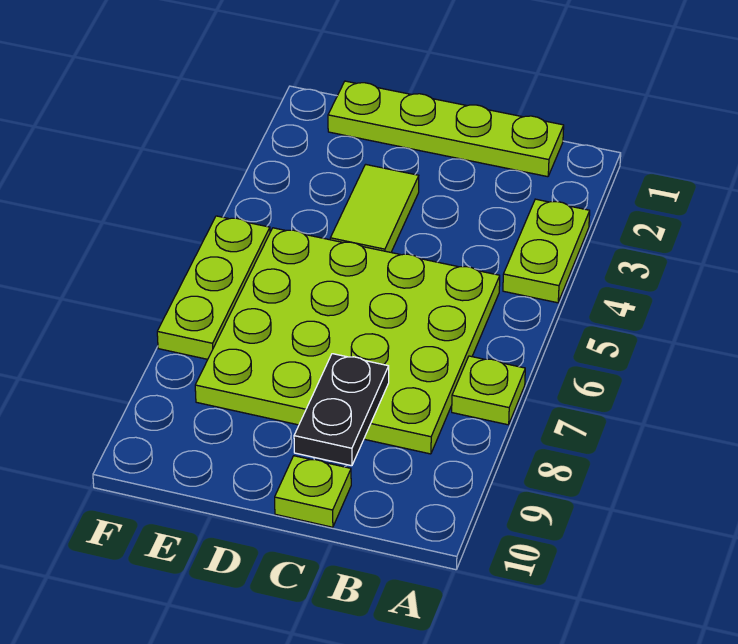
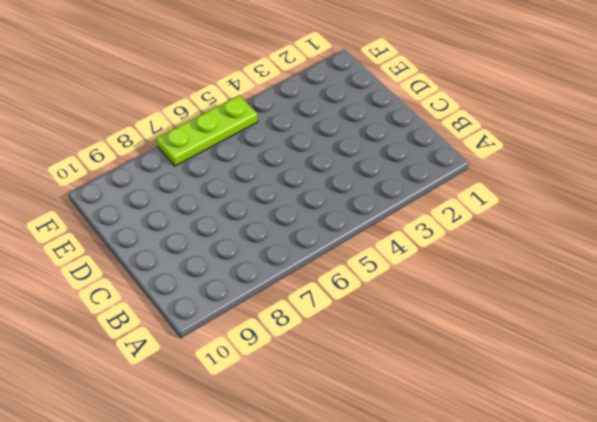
none -> lime 1x2 plate [503,199,590,303]
none -> lime 1x1 plate [452,356,525,425]

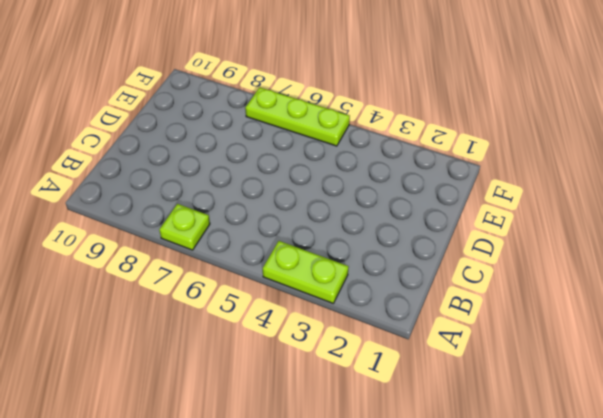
none -> lime 1x4 plate [328,81,564,177]
none -> lime 4x4 plate [195,228,500,454]

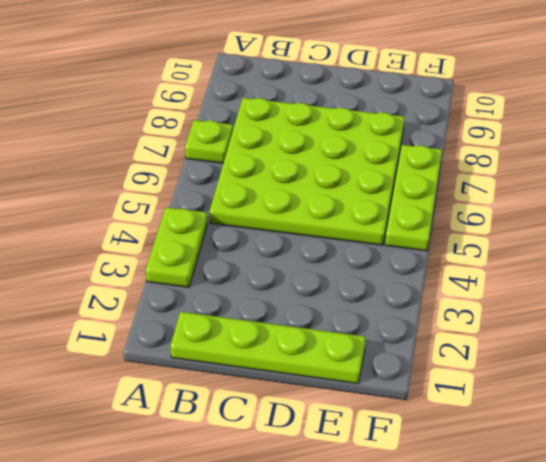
none -> lime 1x1 plate [275,456,351,527]
none -> lime 1x2 tile [330,164,419,252]

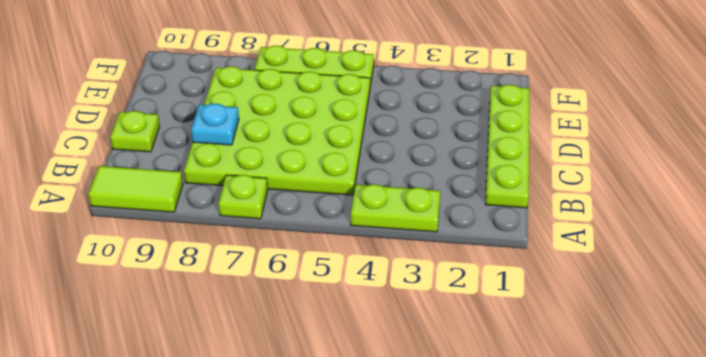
lime 1x2 tile [88,166,183,212] -> lime 1x2 tile moved to [330,164,419,252]
cyan 1x1 plate [191,104,239,145] -> black 1x2 plate [294,354,389,466]

